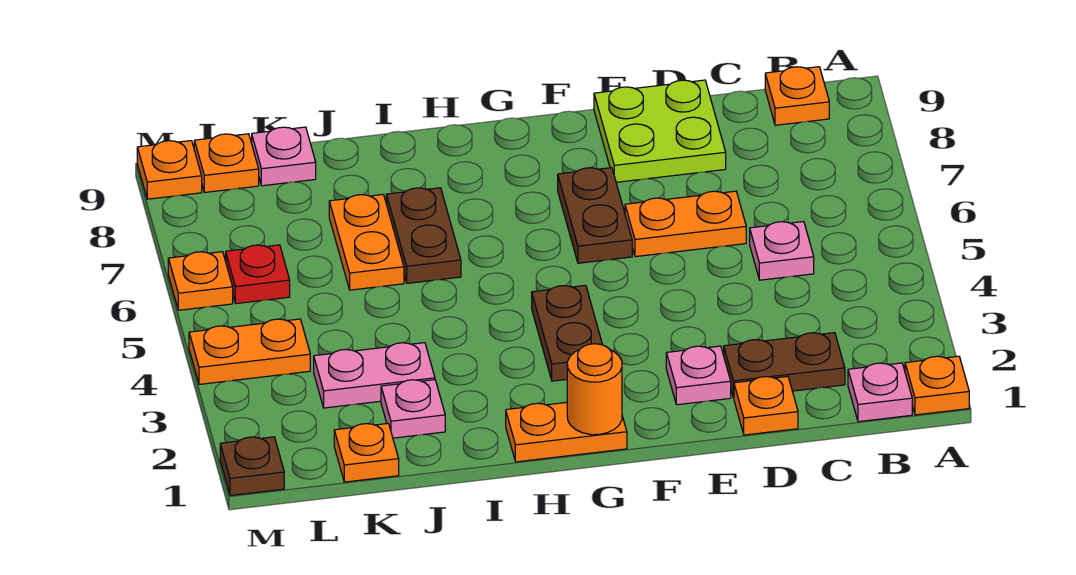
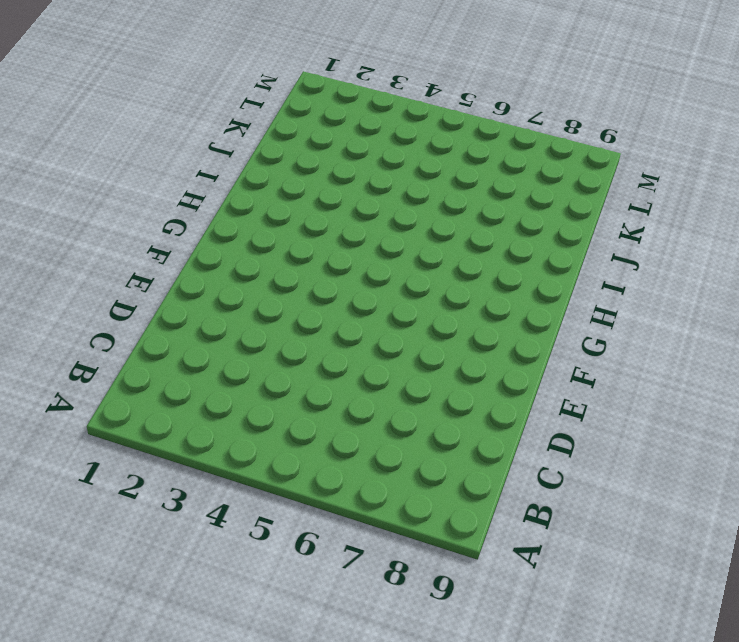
none -> orange 1x1 plate [905,356,969,415]
none -> pink 1x1 plate [848,363,912,422]
none -> orange 1x1 plate [765,67,829,125]

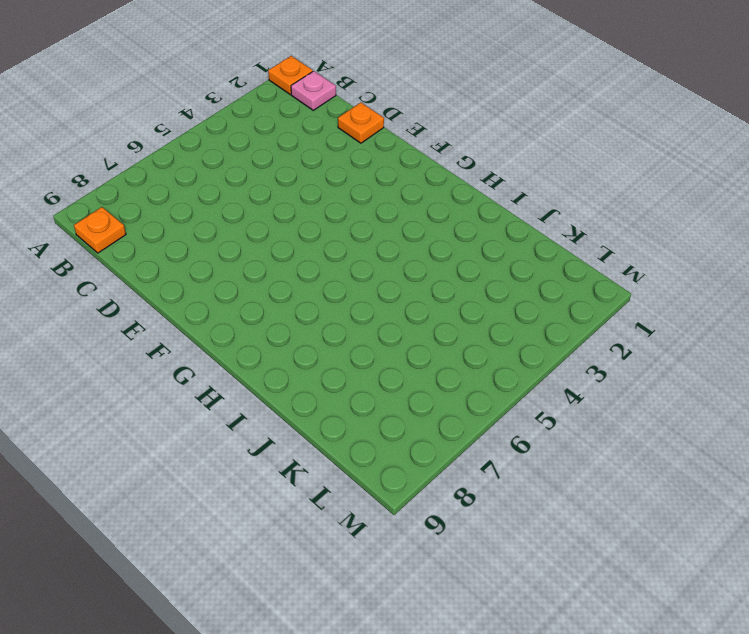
none -> brown 1x2 plate [724,333,845,398]
none -> pink 1x1 plate [750,222,814,280]
none -> orange 1x2 plate [625,191,746,257]

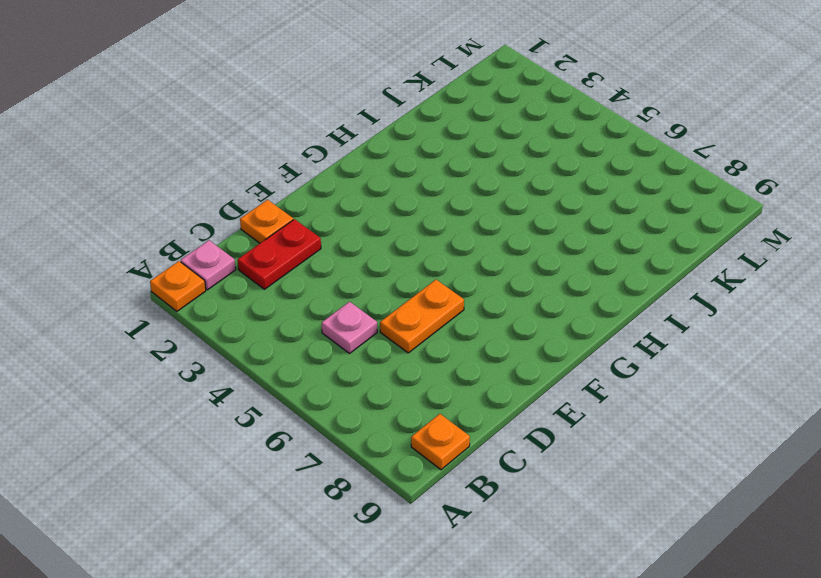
red 1x2 plate [238,219,321,289] -> brown 1x2 plate [724,333,845,398]
none -> lime 2x2 plate [594,80,726,182]
none -> pink 1x1 plate [666,346,731,405]
none -> brown 1x2 plate [558,168,632,263]

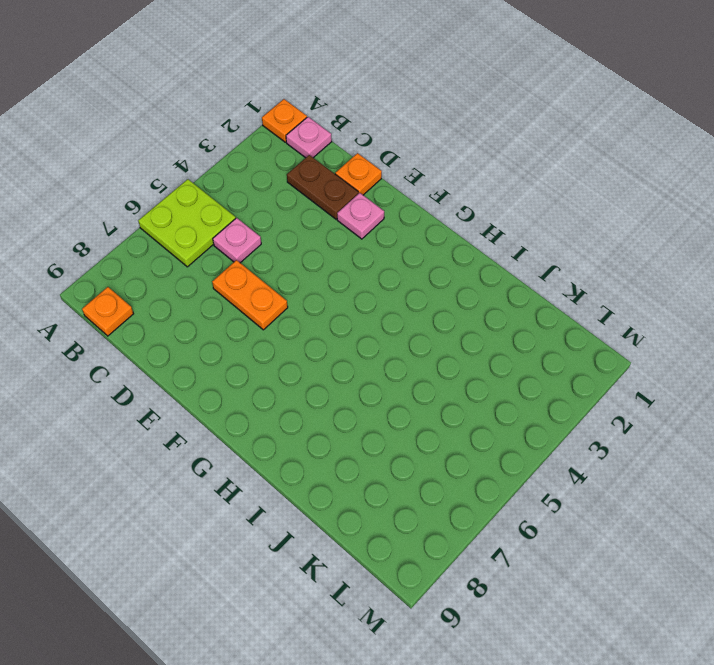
lime 2x2 plate [138,179,236,267] -> lime 2x2 plate moved to [594,80,726,182]
none -> brown 1x2 plate [558,168,632,263]
none -> orange 1x2 plate [506,402,627,462]
none -> brown 1x2 plate [532,285,602,381]

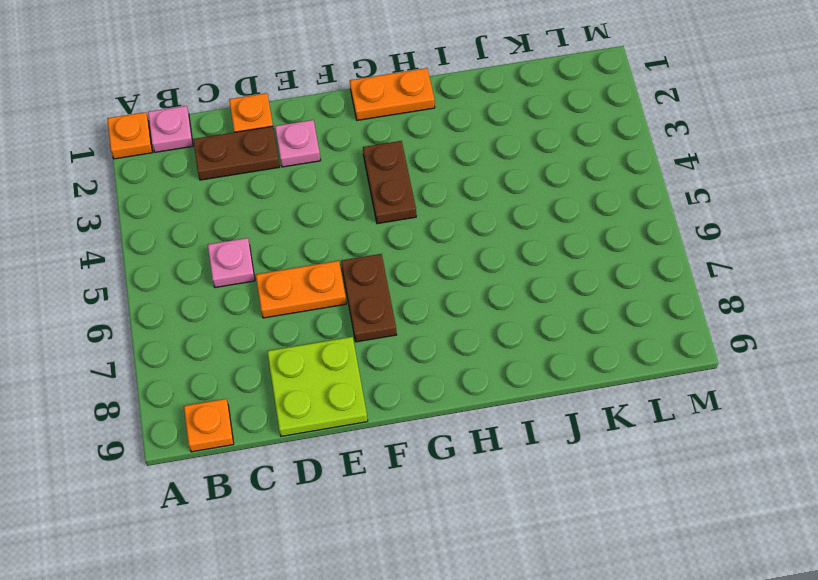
none -> brown 1x2 plate [386,188,461,283]
none -> pink 1x1 plate [381,380,445,438]
none -> pink 1x2 plate [314,343,435,408]

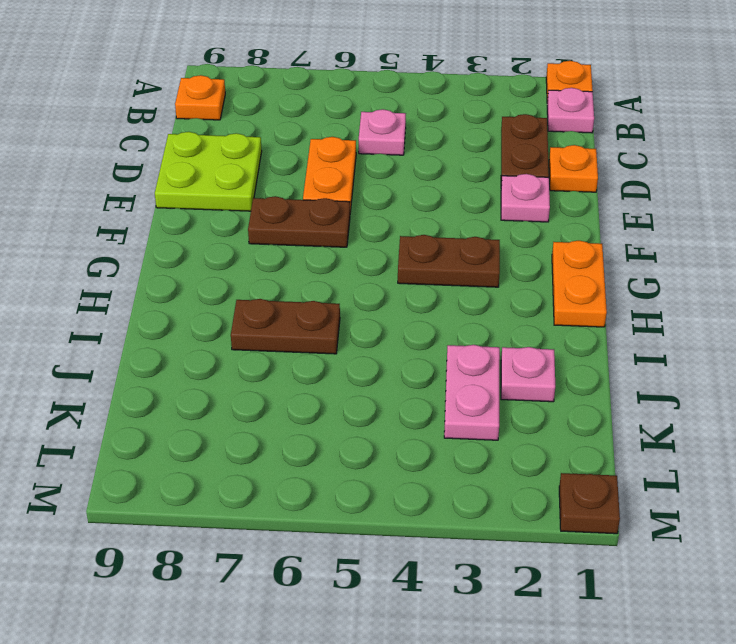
none -> orange 1x2 plate [329,195,404,290]
none -> orange 1x1 plate [334,424,399,482]
none -> pink 1x1 plate [252,127,316,186]

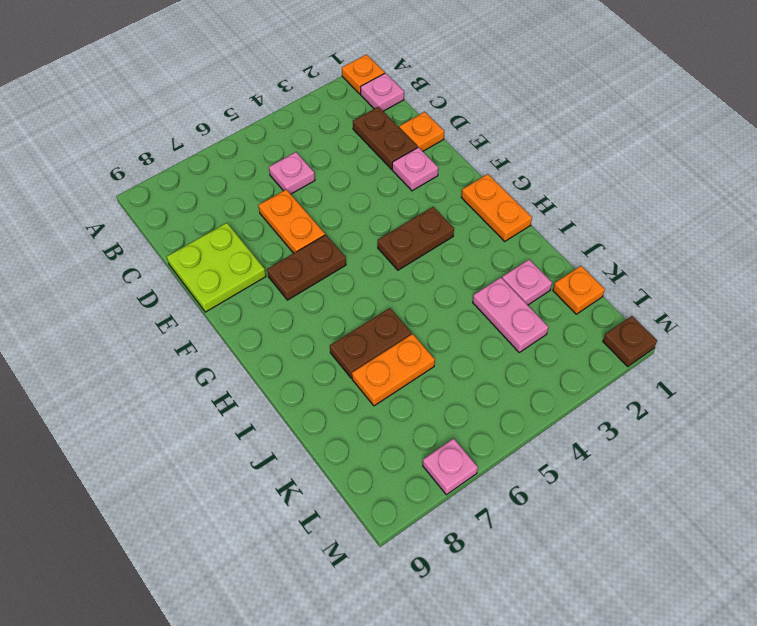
pink 1x1 plate [423,439,478,495] -> pink 1x1 plate moved to [252,127,316,186]
none -> orange 1x1 plate [765,67,829,125]
none -> orange 1x2 plate [189,319,310,384]
none -> red 1x1 plate [226,245,290,304]

